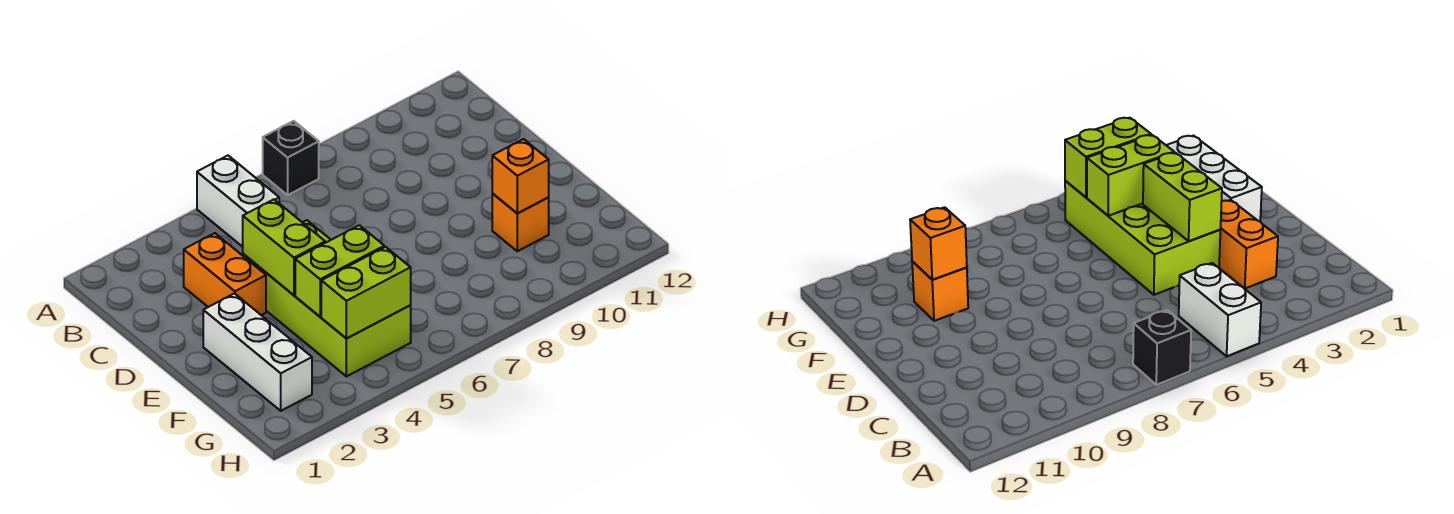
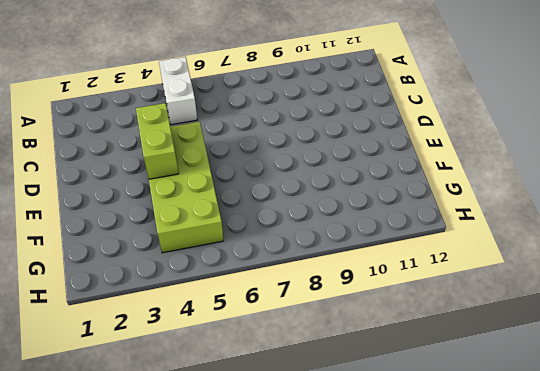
none -> black 1x1 brick [263,121,319,195]
none -> orange 1x2 brick [184,233,266,315]

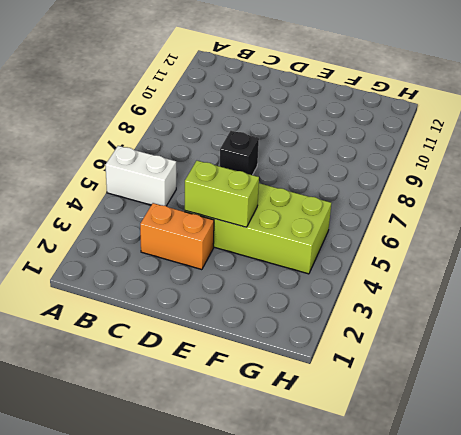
black 1x1 brick [220,131,259,175] -> black 1x1 brick moved to [263,121,319,195]
none -> white 1x3 brick [203,294,312,411]
none -> orange 1x1 brick [492,194,549,251]

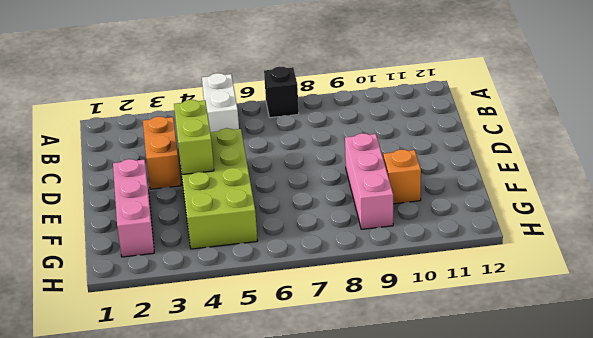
pink 1x3 brick [113,159,154,257] -> white 1x3 brick [203,294,312,411]
pink 1x3 brick [345,133,393,229] -> none
none -> lime 1x2 brick [295,225,384,317]
none -> orange 1x1 brick [492,139,549,213]

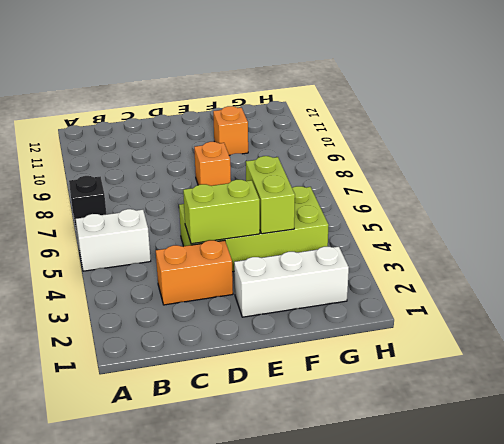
orange 1x1 brick [194,142,231,186] -> orange 1x1 brick moved to [492,139,549,213]
none -> lime 1x2 brick [321,247,411,339]

